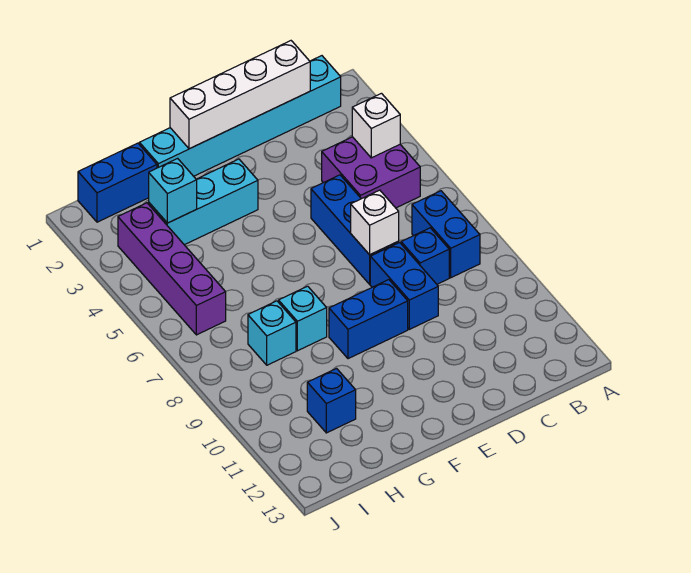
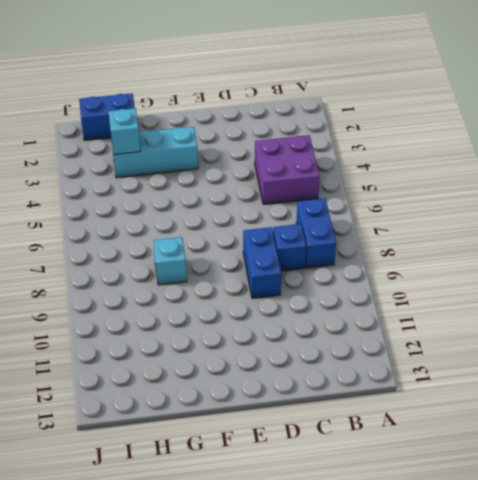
none -> cyan 1x6 brick [139,56,341,176]
none -> blue 1x3 brick [311,175,399,284]
none -> blue 1x2 brick [329,280,408,359]

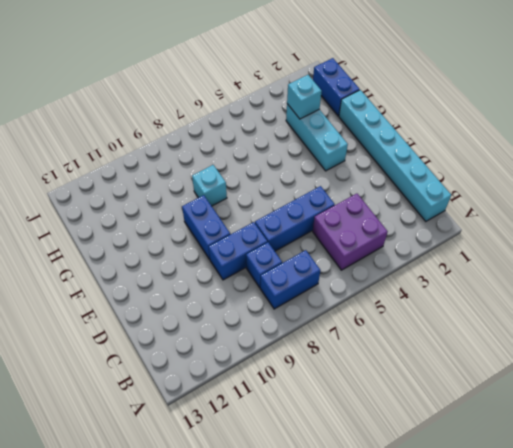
none -> cyan 1x1 brick [248,301,296,365]
none -> blue 1x1 brick [307,369,356,433]
none -> purple 1x4 brick [118,203,226,335]

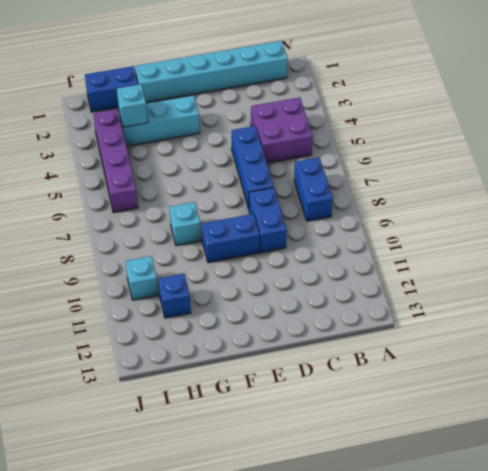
cyan 1x1 brick [126,256,158,300] -> cyan 1x1 brick moved to [248,301,296,365]
none -> blue 1x1 brick [401,228,449,284]
none -> white 1x1 brick [352,93,400,158]
none -> white 1x4 brick [170,41,310,149]

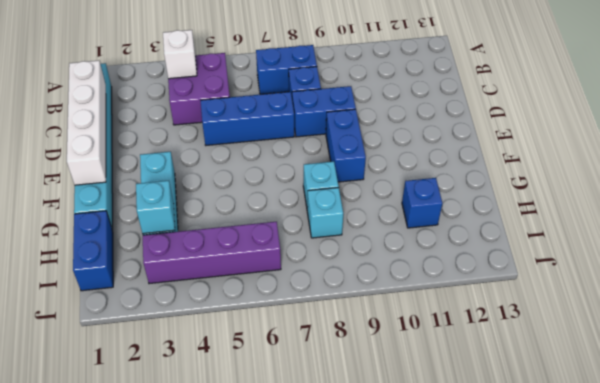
none -> white 1x1 brick [351,190,399,255]

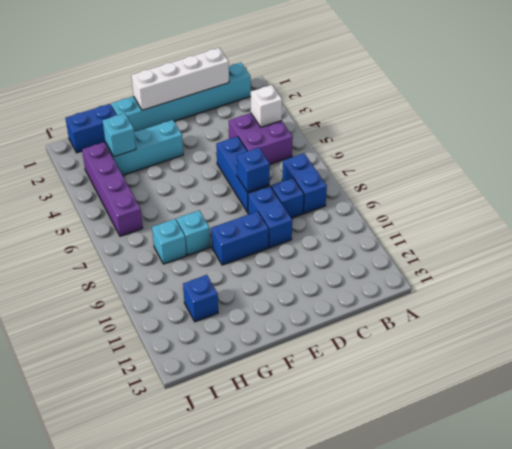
blue 1x1 brick [237,148,270,192] -> white 1x1 brick [351,190,399,255]

